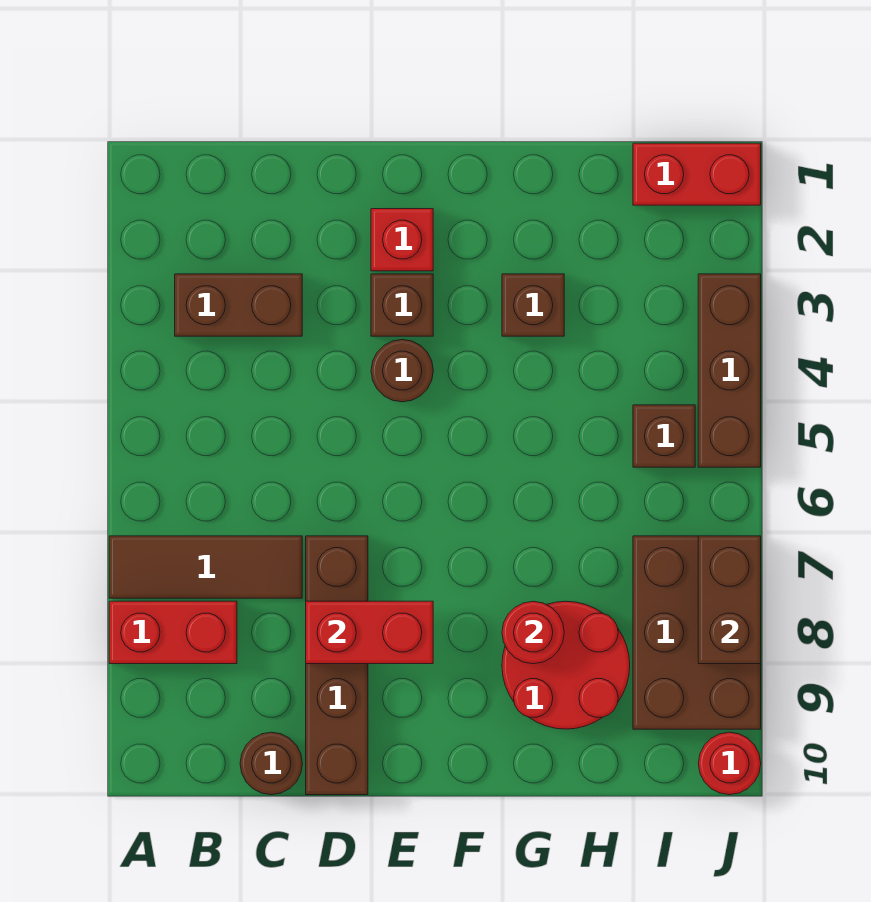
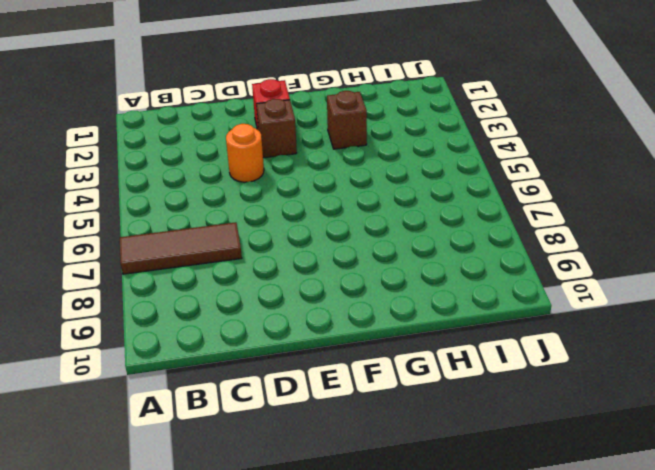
orange 1x1 round brick [226,124,264,182] -> none
none -> red 1x2 brick [109,601,237,664]
none -> brown 1x2 brick [175,274,302,336]
none -> brown 1x1 round brick [240,732,302,795]

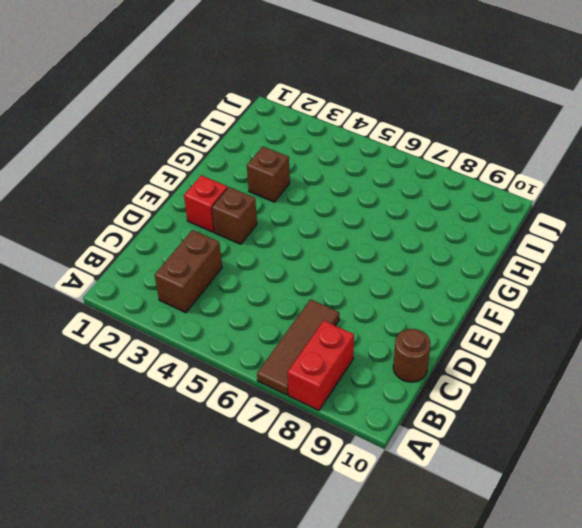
none -> brown 1x4 brick [306,536,368,795]
none -> brown 1x1 round brick [371,340,433,402]
none -> red 2x2 round brick [502,601,630,729]

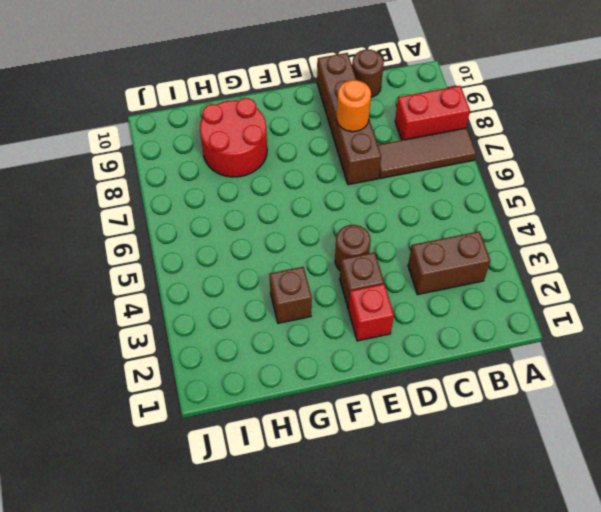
orange 1x1 round brick [337,80,371,132] -> red 1x2 brick [306,601,433,664]
none -> red 1x2 brick [633,143,761,205]
none -> brown 1x1 brick [633,405,695,467]
none -> brown 2x3 brick [633,536,761,729]

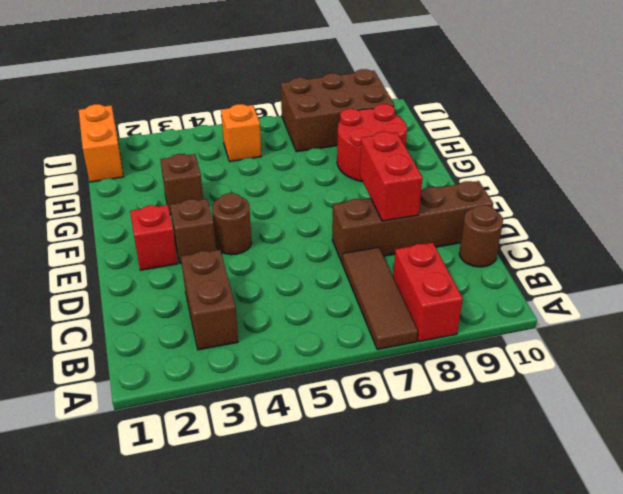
orange 1x2 brick [79,104,124,182] -> red 1x2 brick [633,143,761,205]
orange 1x1 brick [221,104,261,161] -> brown 1x1 brick [633,405,695,467]
none -> brown 1x3 brick [698,274,761,467]
none -> red 1x1 round brick [698,732,761,795]
none -> red 1x1 round brick [502,601,564,664]

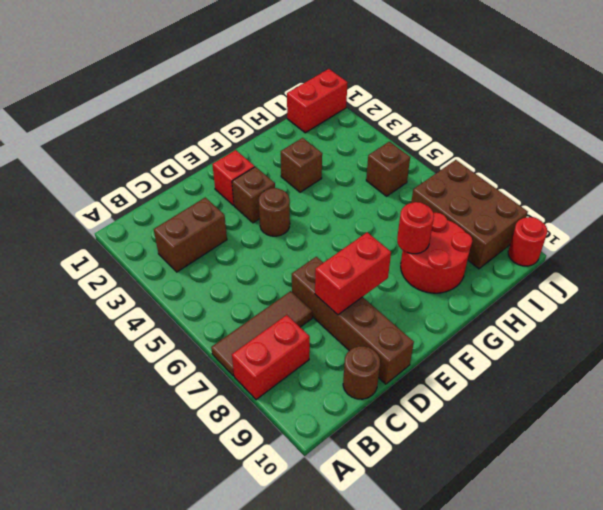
none -> brown 1x3 brick [698,274,761,467]
none -> brown 1x2 brick [698,536,761,664]

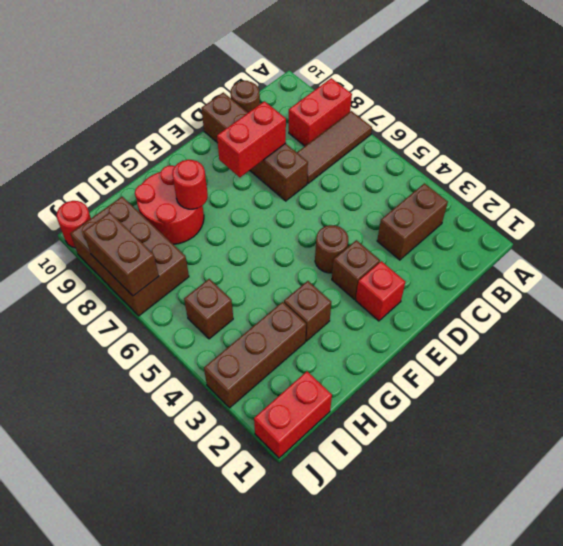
brown 1x3 brick [204,302,306,408] -> brown 1x3 brick turned to [698,274,761,467]

